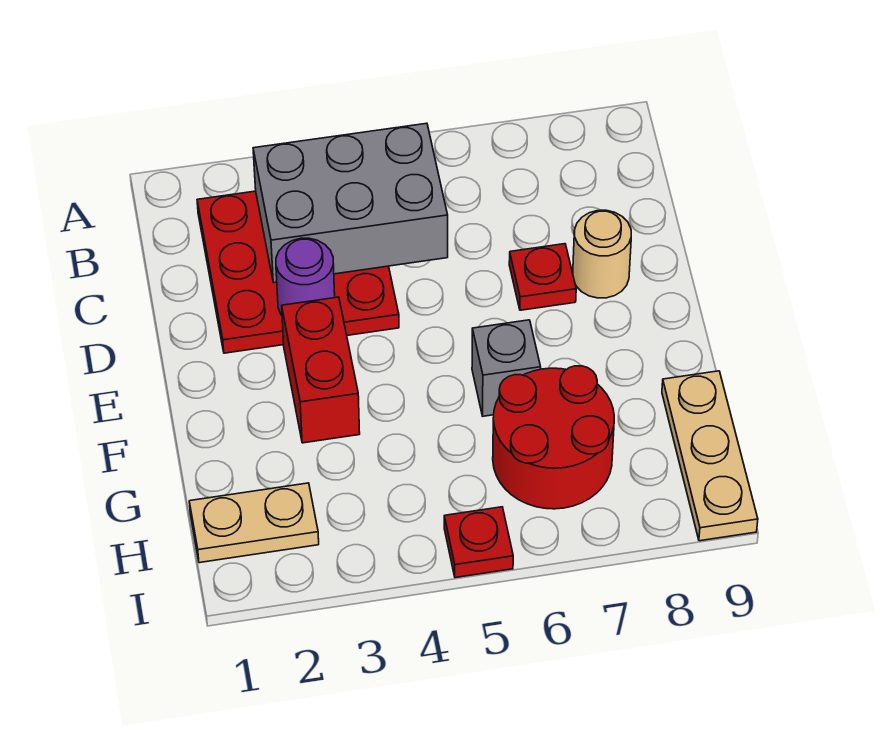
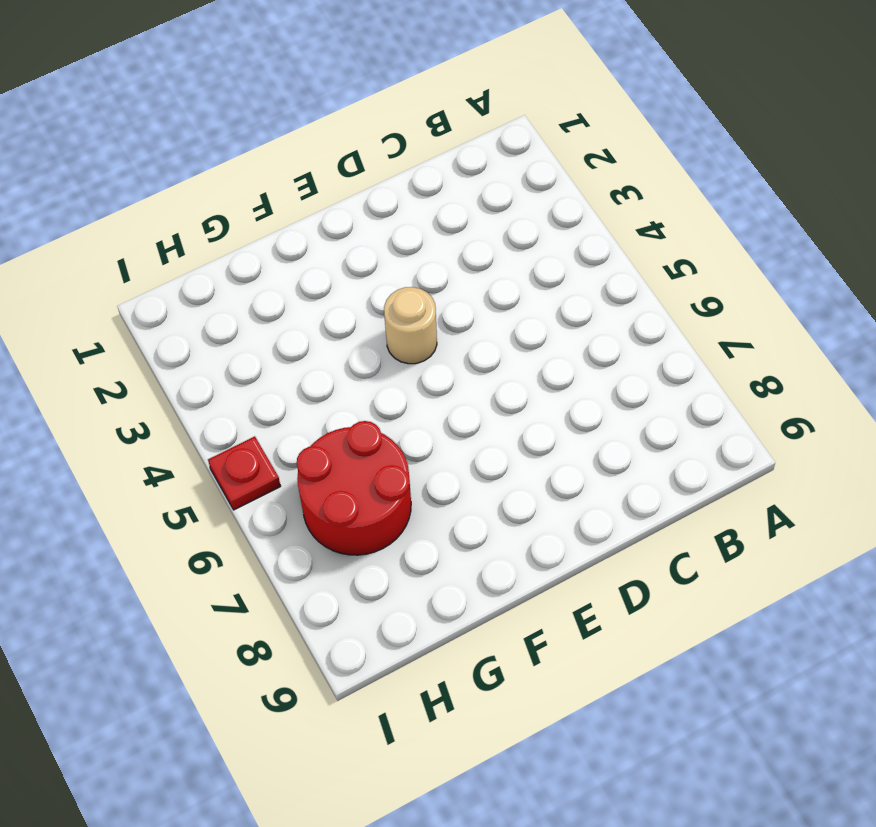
tan 1x1 round brick [384,287,437,364] -> tan 1x1 round brick moved to [573,210,631,298]
none -> red 3x3 plate [197,191,399,353]
none -> red 1x1 plate [509,244,576,310]

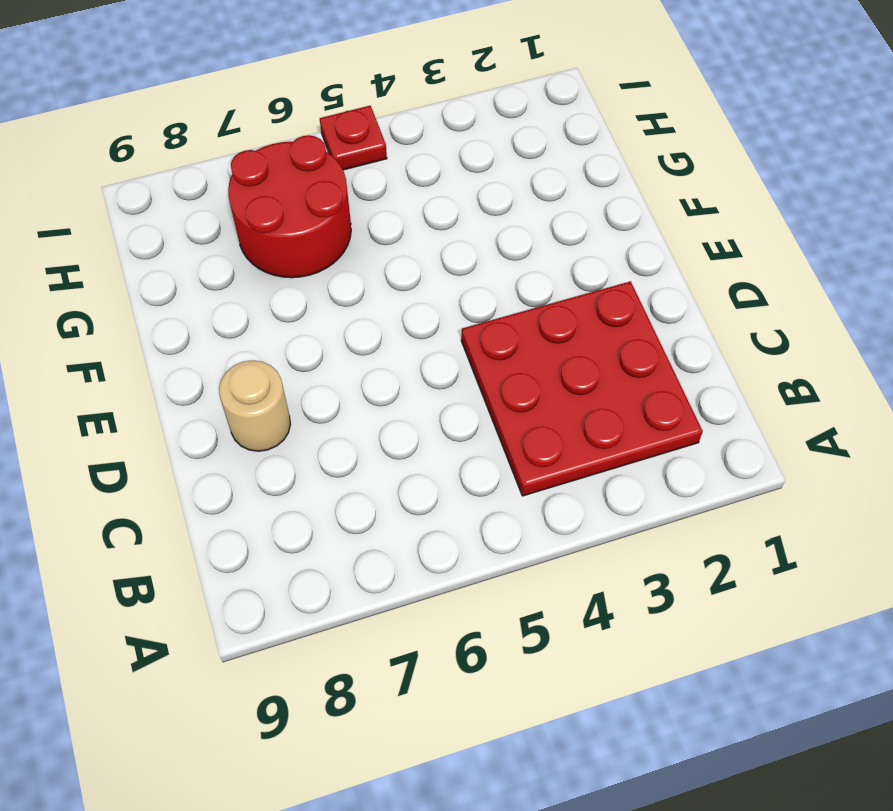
none -> red 1x1 plate [509,244,576,310]
none -> red 1x2 brick [282,297,360,443]

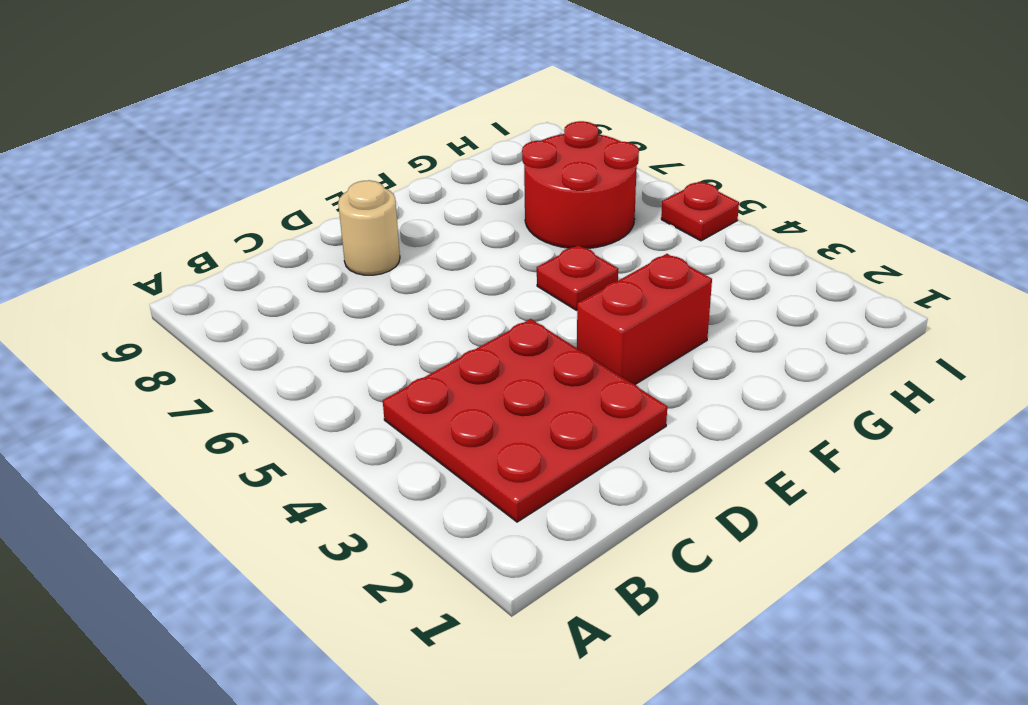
red 1x1 plate [537,245,618,310] -> red 1x1 plate moved to [509,244,576,310]
none -> grey 1x1 brick [472,320,541,416]
none -> tan 1x3 plate [662,371,758,541]

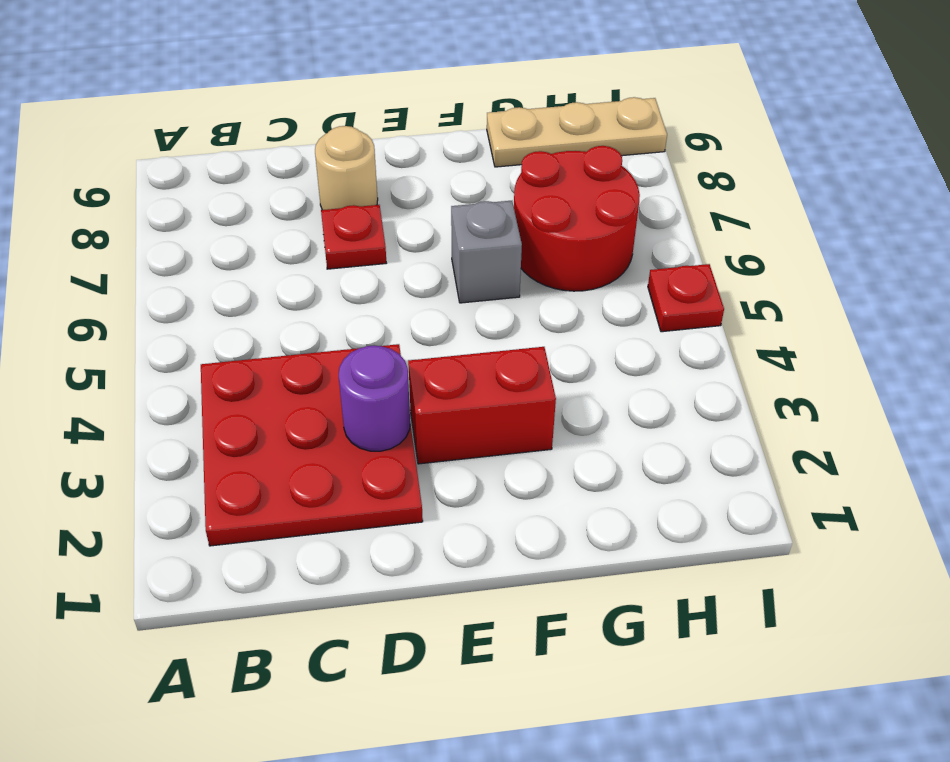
none -> tan 1x2 plate [189,483,319,563]
none -> grey 2x3 brick [253,123,448,283]

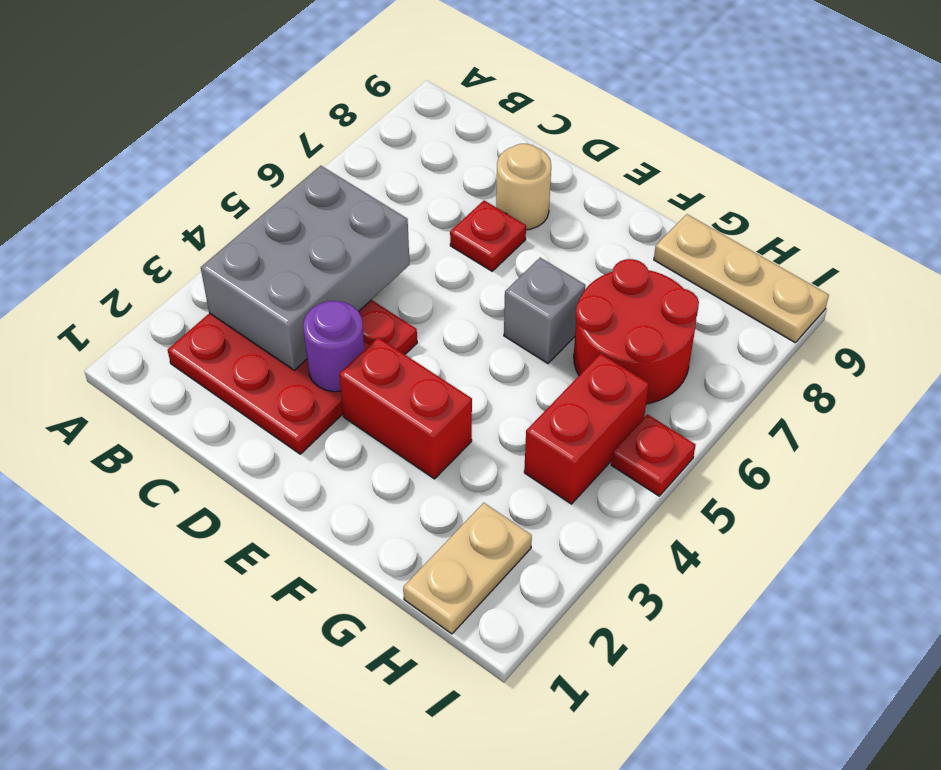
red 1x2 brick [524,354,649,504] -> none

